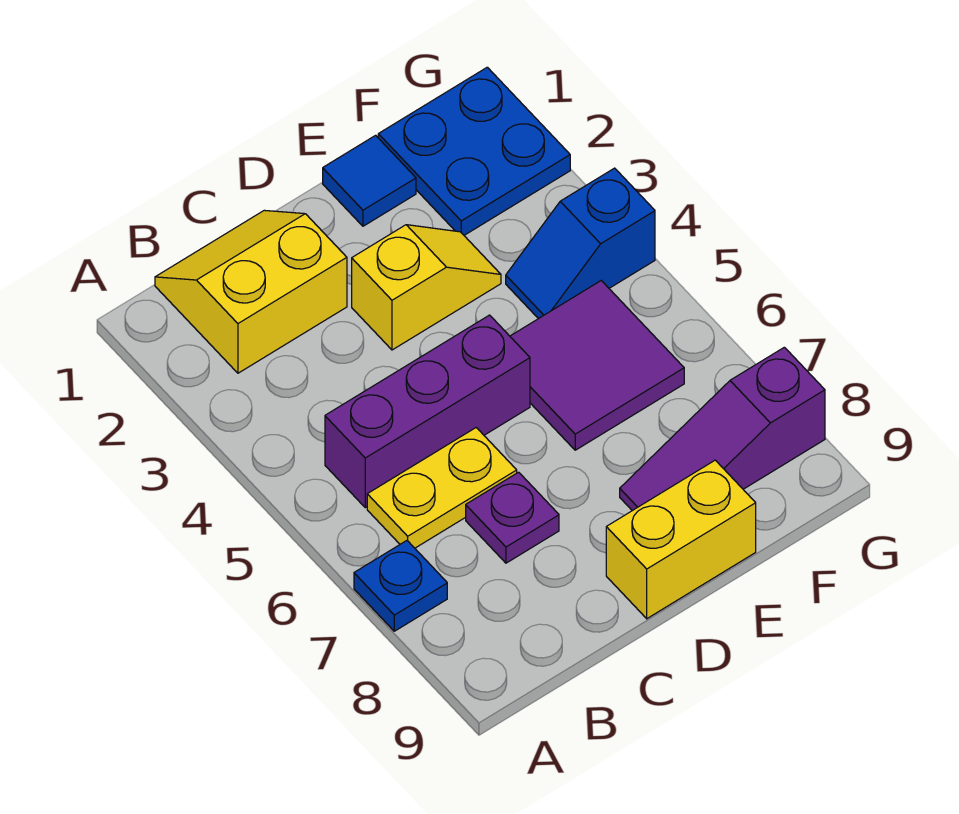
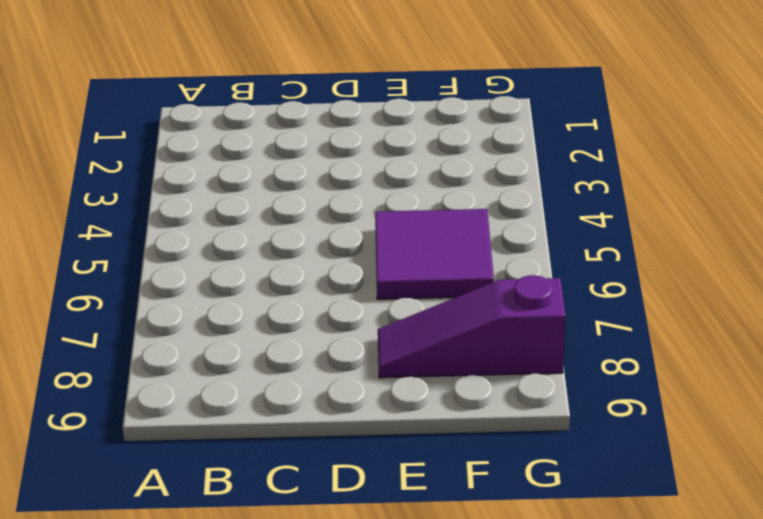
none -> blue 1x1 plate [354,541,447,631]
none -> yellow 2x2 slope [155,210,347,373]
none -> purple 1x3 brick [325,315,530,508]

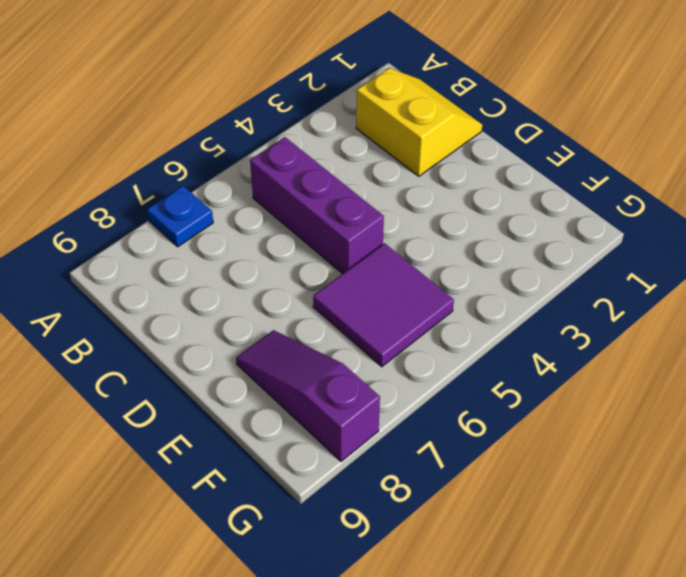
none -> yellow 1x2 plate [367,428,517,548]
none -> purple 1x1 plate [466,472,559,563]
none -> yellow 1x2 slope [352,225,501,350]

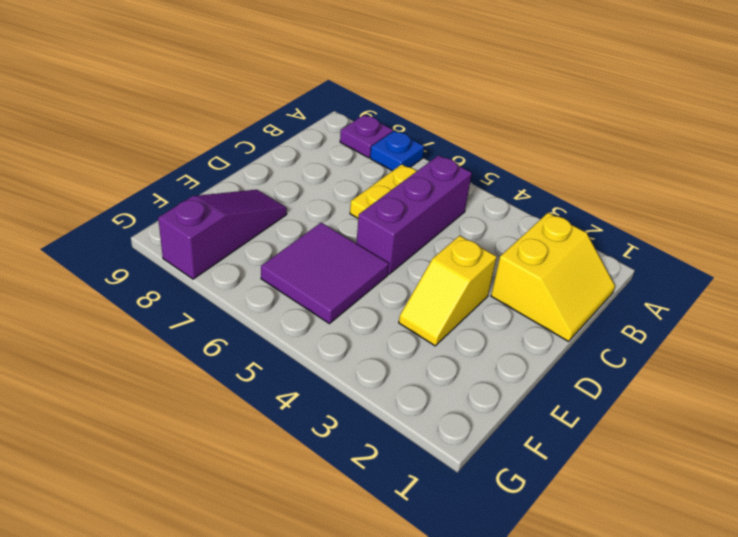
purple 1x1 plate [340,115,393,158] -> purple 1x1 plate moved to [466,472,559,563]
none -> yellow 1x2 brick [606,460,756,619]
none -> blue 1x1 tile [323,135,416,226]
none -> blue 2x2 plate [378,67,570,235]

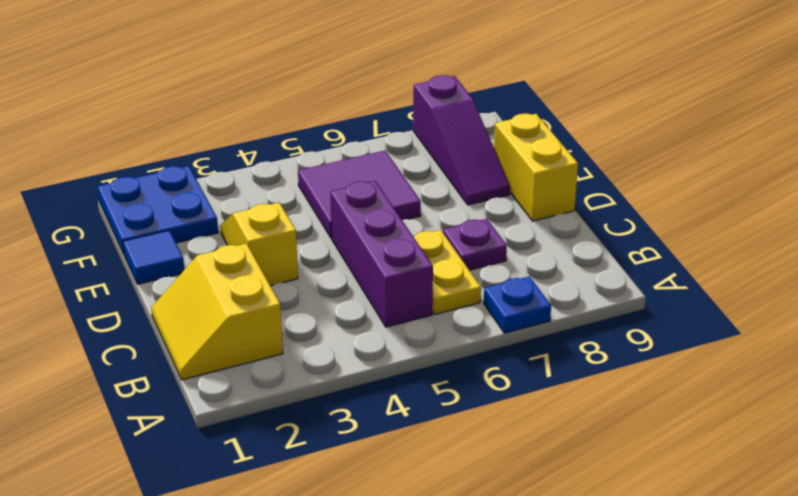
none -> blue 1x2 slope [506,168,655,319]

